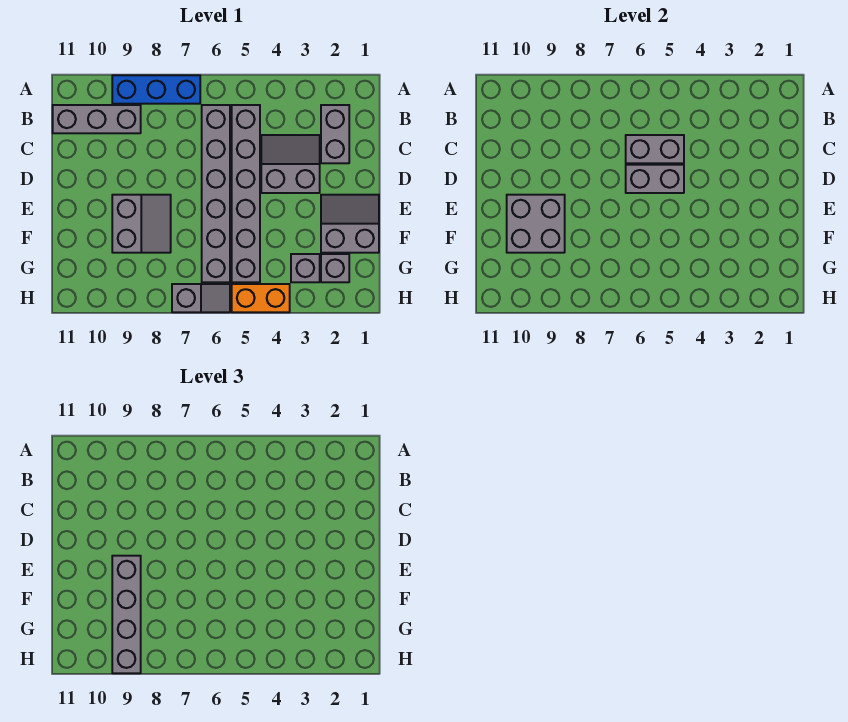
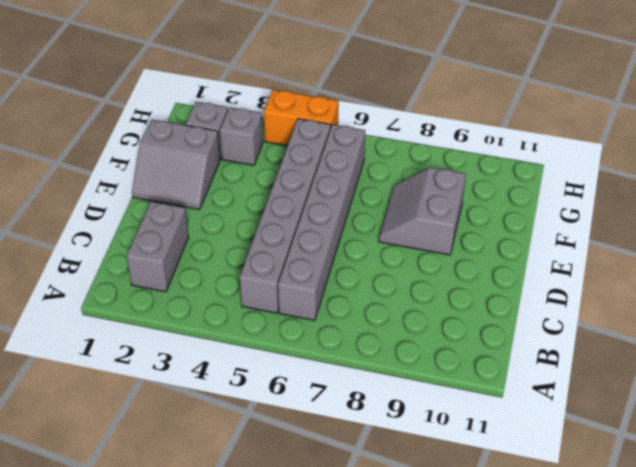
none -> blue 1x3 brick [112,75,200,104]
none -> grey 1x3 brick [53,105,141,133]
none -> grey 2x2 slope [261,135,320,193]

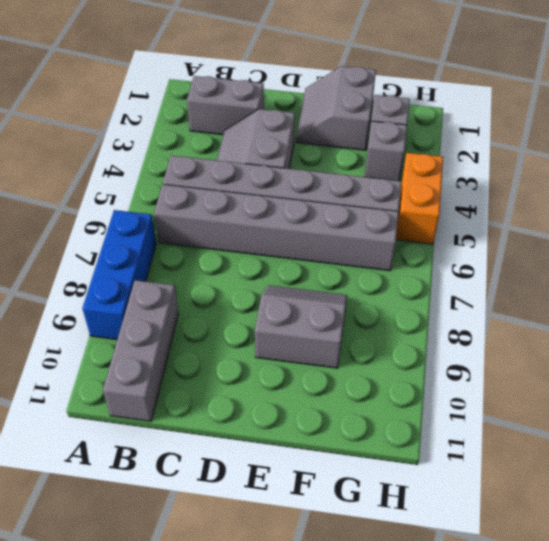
none -> grey 1x2 slope [172,284,230,312]
none -> grey 1x2 brick [626,135,684,163]
none -> grey 1x2 brick [626,165,684,193]

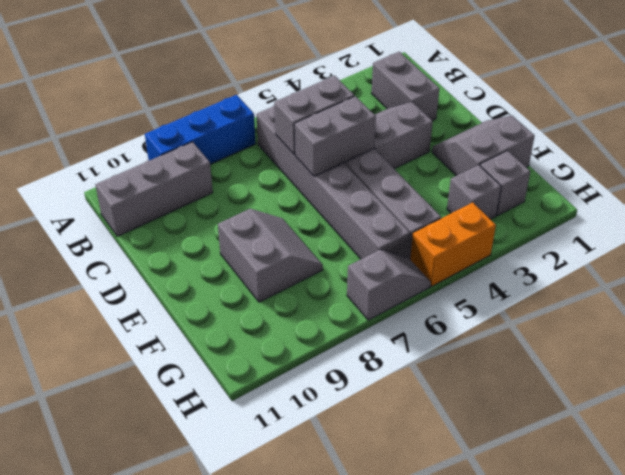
none -> grey 2x2 brick [507,195,565,253]
none -> grey 1x4 brick [112,556,141,673]

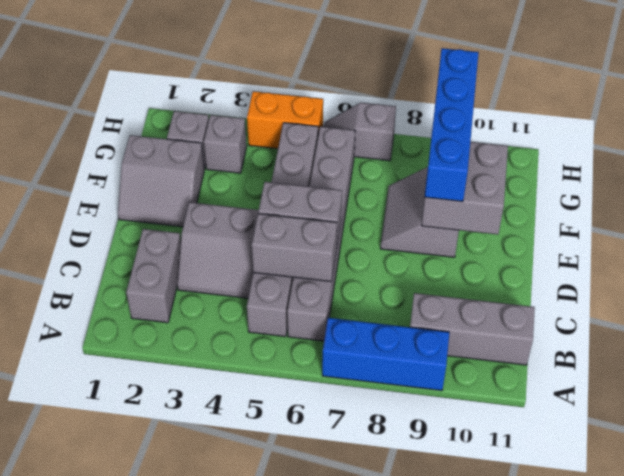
blue 1x4 brick [425,48,479,201] -> grey 1x4 brick [112,556,141,673]

